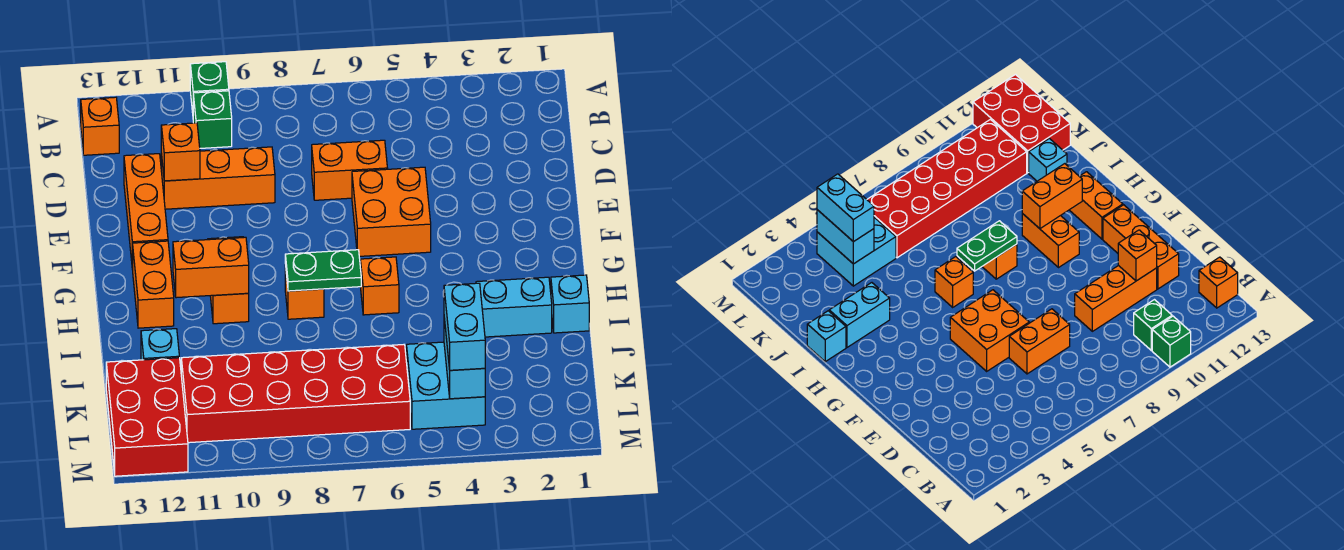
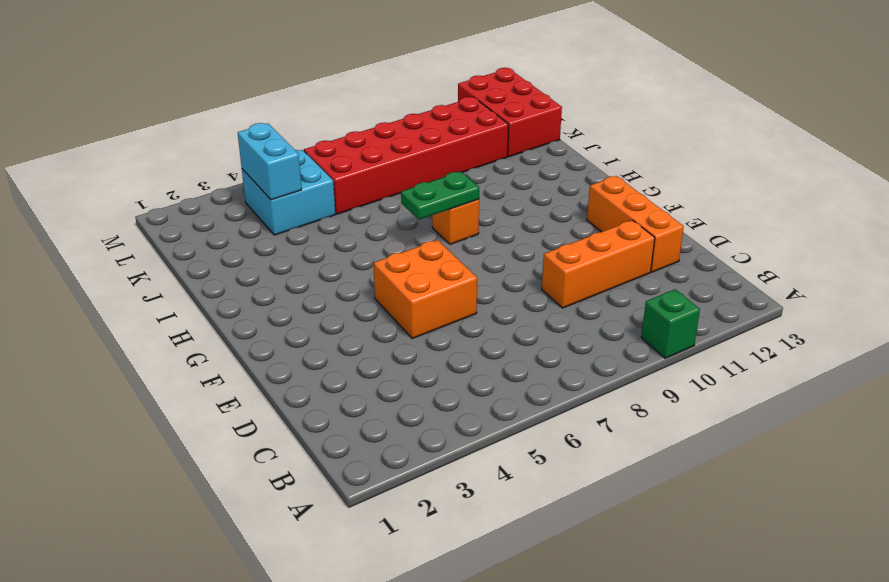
none -> green 1x1 brick [193,91,232,148]
none -> orange 1x1 brick [81,97,119,155]
none -> orange 1x2 brick [312,140,388,200]

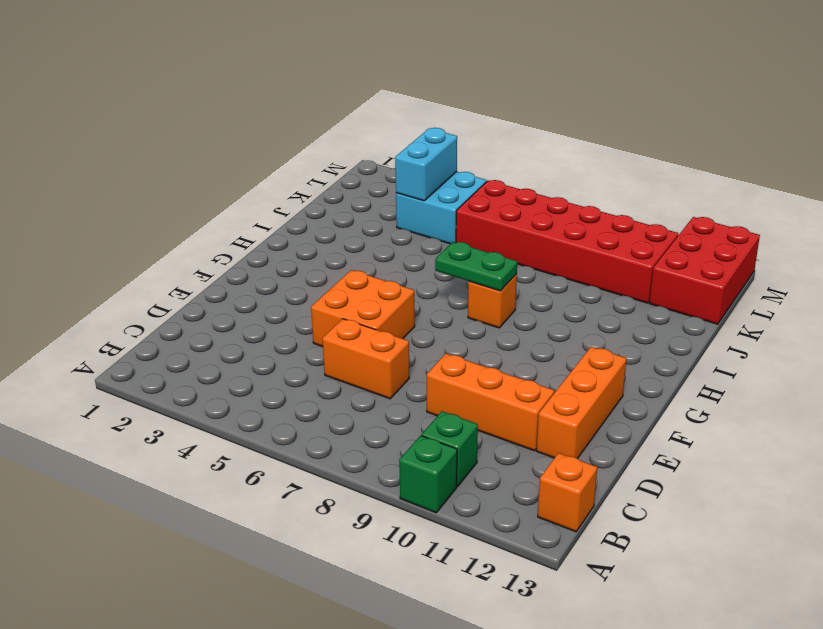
none -> orange 1x2 brick [208,237,249,324]
none -> orange 1x2 brick [133,241,174,328]
none -> orange 1x1 brick [360,257,399,315]

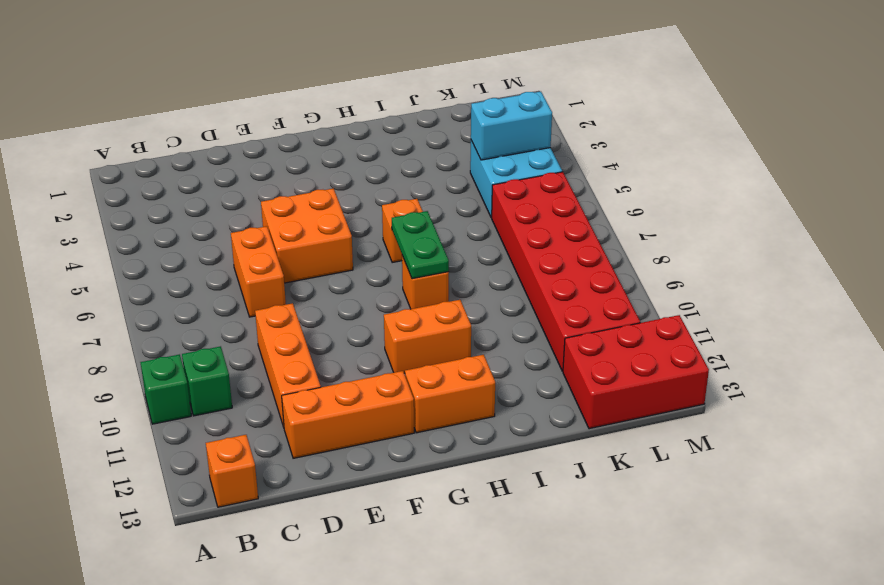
none -> cyan 1x1 brick [551,275,589,333]
none -> cyan 1x2 brick [476,277,552,337]
none -> cyan 1x1 brick [141,329,179,360]

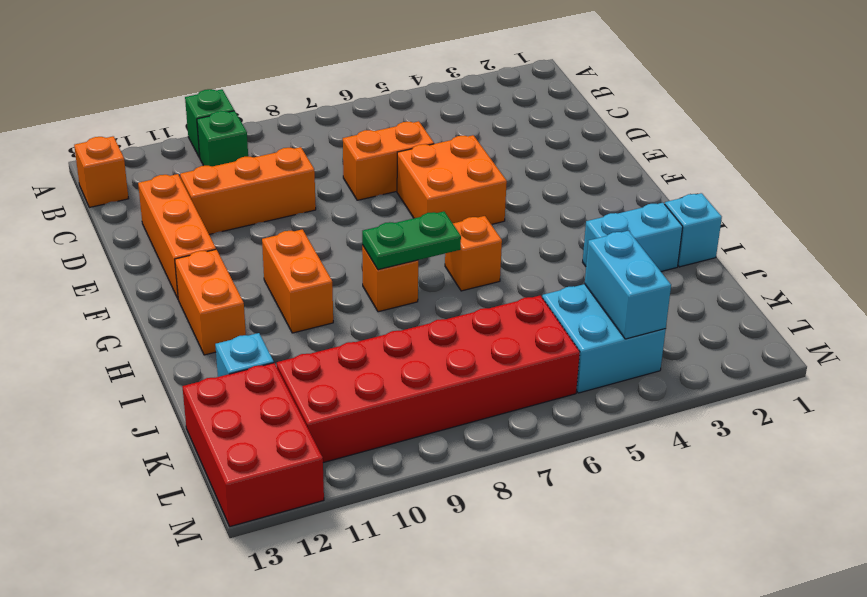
none -> orange 1x1 brick [161,123,200,181]
none -> orange 1x2 brick [173,237,249,298]
none -> cyan 1x2 brick [444,283,485,370]

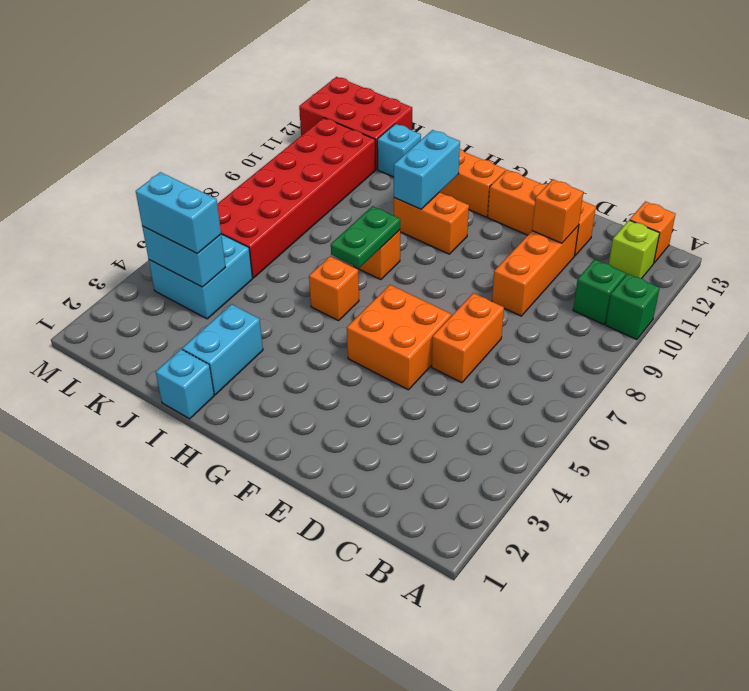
lime 1x1 brick [609,220,660,278] -> none
cyan 1x2 brick [394,130,460,209] -> orange 1x2 brick [173,237,249,298]

